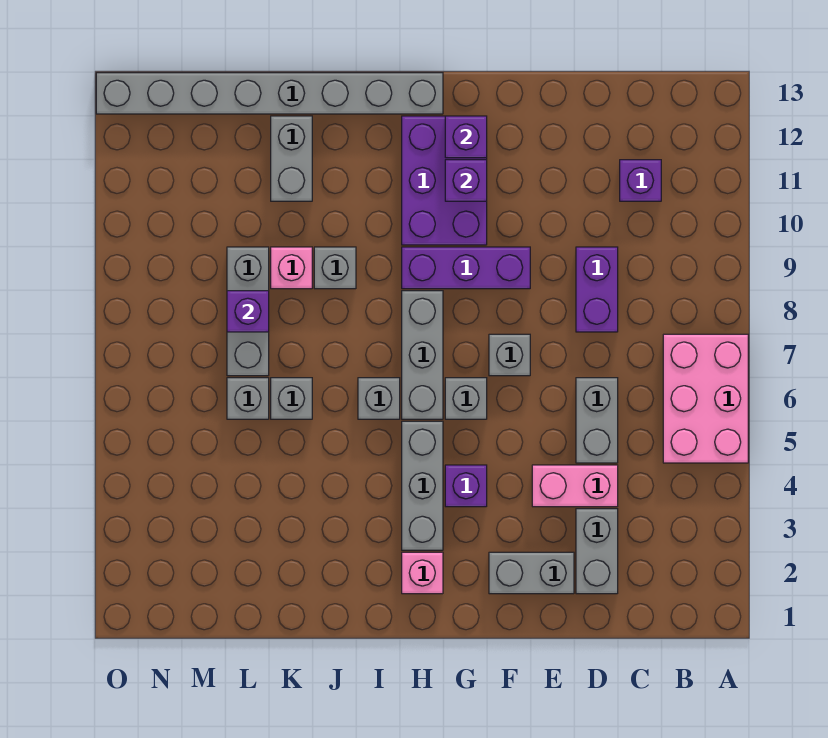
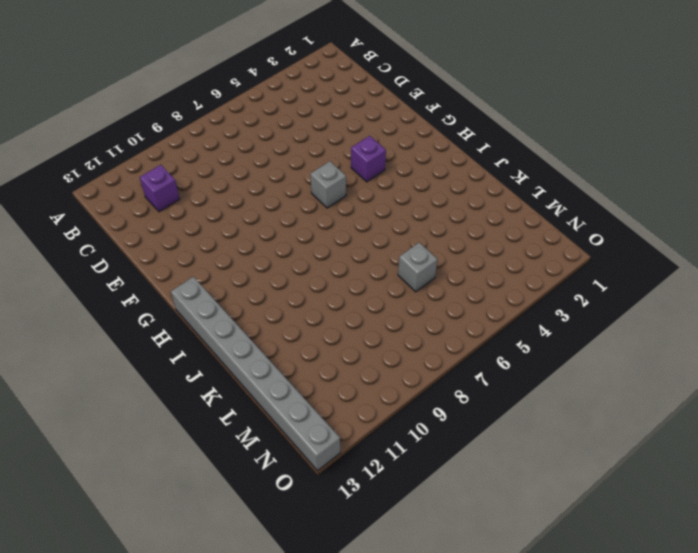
none -> pink 2x3 brick [663,334,748,463]
none -> grey 1x2 brick [576,509,618,594]
none -> pink 1x2 brick [532,465,618,507]

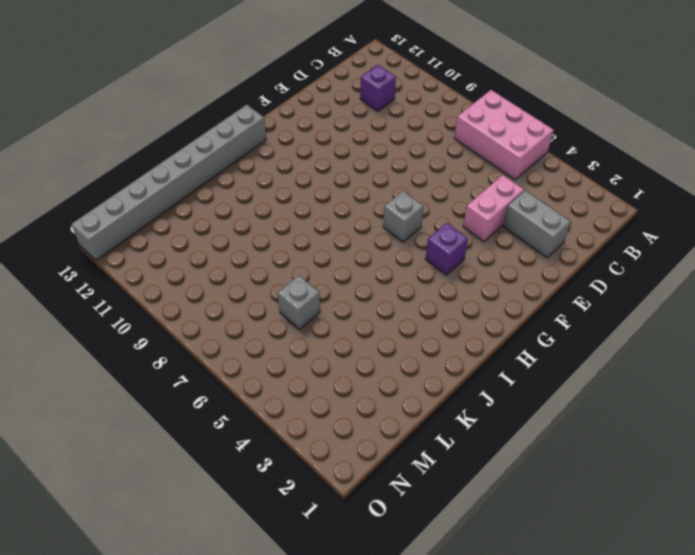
none -> grey 1x2 brick [576,378,618,463]
none -> purple 1x2 brick [576,247,618,332]
none -> grey 1x2 brick [489,552,574,594]

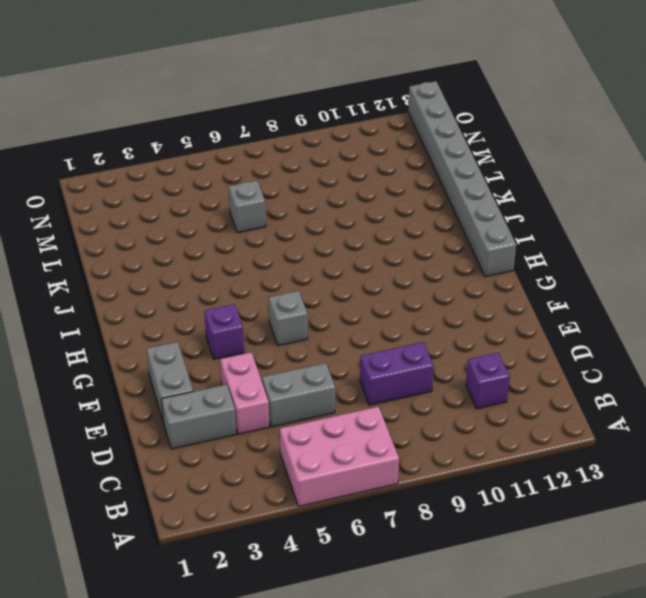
none -> grey 1x1 brick [489,334,530,376]
none -> purple 1x3 brick [402,247,530,289]
none -> purple 2x3 brick [402,116,487,245]

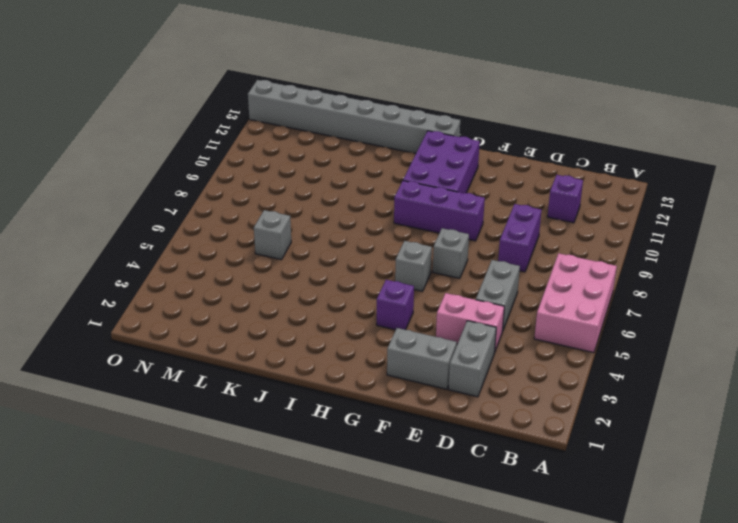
none -> pink 1x1 brick [402,552,443,594]
none -> grey 1x3 brick [402,421,443,550]
none -> grey 1x3 brick [402,291,443,419]

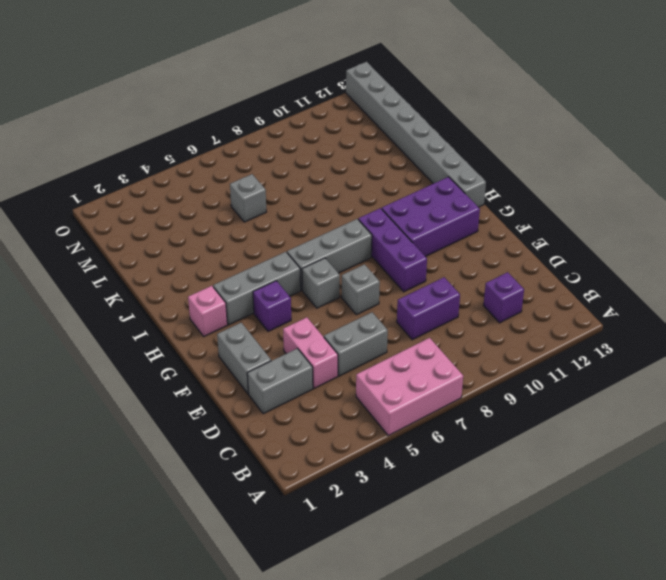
none -> grey 1x1 brick [358,378,400,419]
none -> grey 1x1 brick [314,247,356,289]
none -> grey 1x1 brick [271,378,312,419]

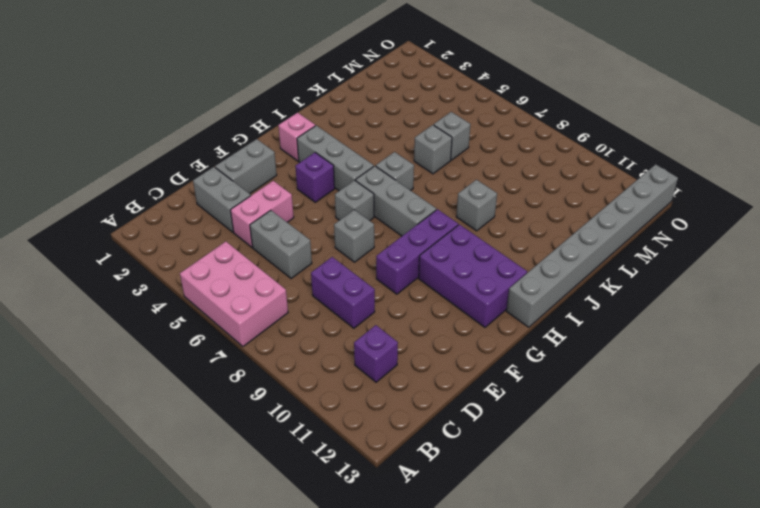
none -> pink 1x1 brick [271,247,312,289]
none -> grey 1x2 brick [271,116,312,201]
none -> grey 1x3 brick [227,247,269,376]

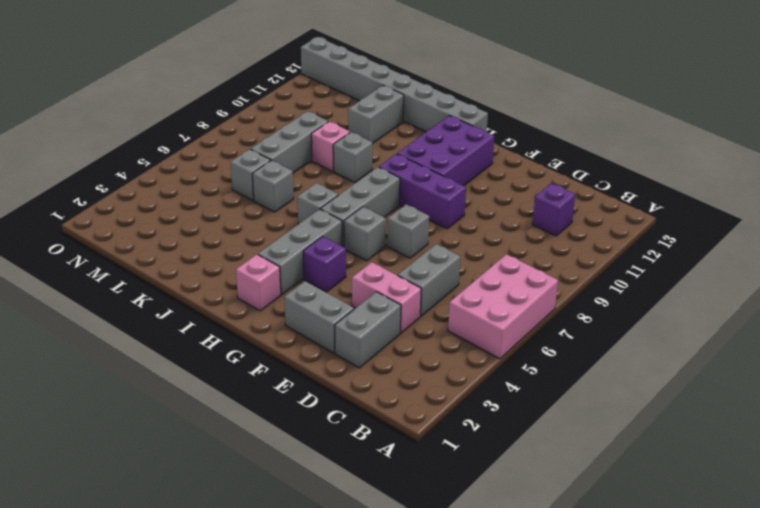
none -> purple 1x2 brick [576,247,618,332]
none -> purple 1x1 brick [445,160,487,201]
none -> purple 1x1 brick [445,116,487,158]

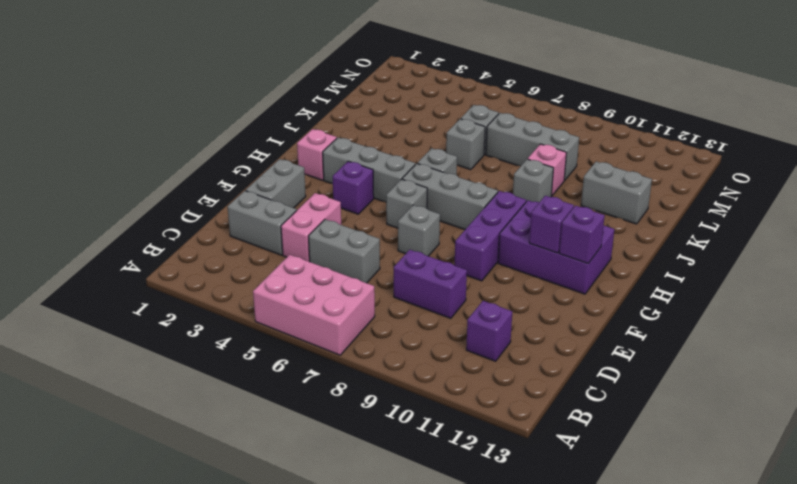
none -> grey 1x8 brick [96,73,443,114]
none -> purple 1x1 brick [227,291,269,332]

